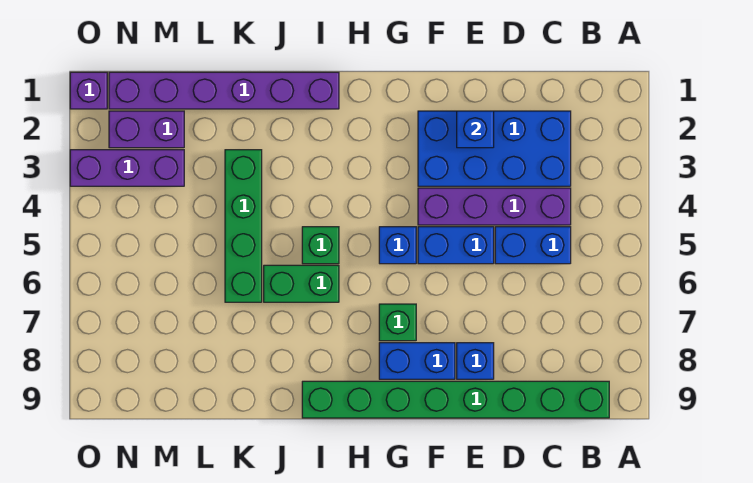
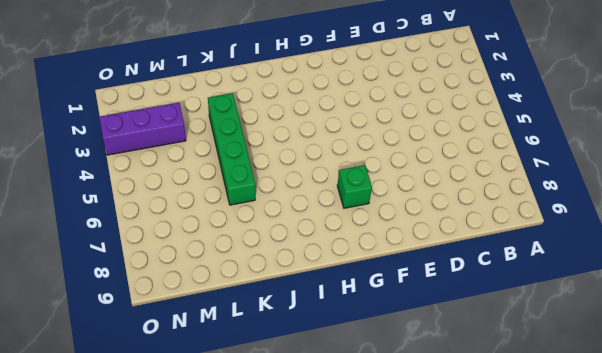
none -> green 1x8 brick [302,381,609,418]
none -> blue 2x4 brick [418,111,571,186]
none -> purple 1x4 brick [418,188,571,225]

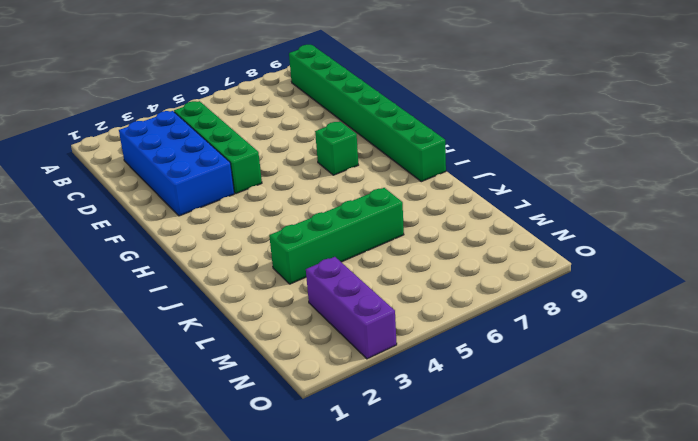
green 1x4 brick [174,101,262,194] -> purple 1x4 brick [418,188,571,225]
none -> blue 1x2 brick [495,227,571,264]
none -> blue 1x2 brick [418,227,494,264]
none -> blue 1x1 brick [457,343,494,379]

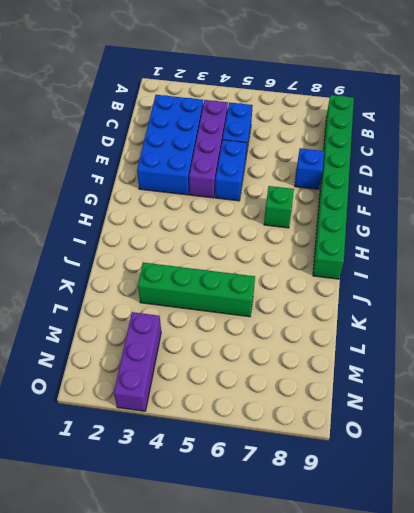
none -> blue 1x2 brick [379,343,455,379]
none -> blue 1x1 brick [379,227,416,264]
none -> purple 1x6 brick [109,72,339,109]

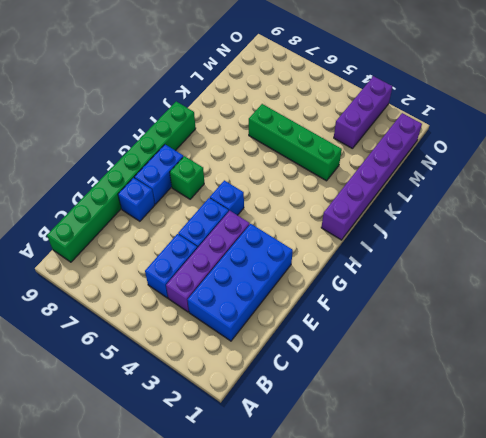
none -> green 1x1 brick [302,227,339,264]
none -> green 1x2 brick [264,265,339,302]
none -> purple 1x2 brick [109,111,184,148]

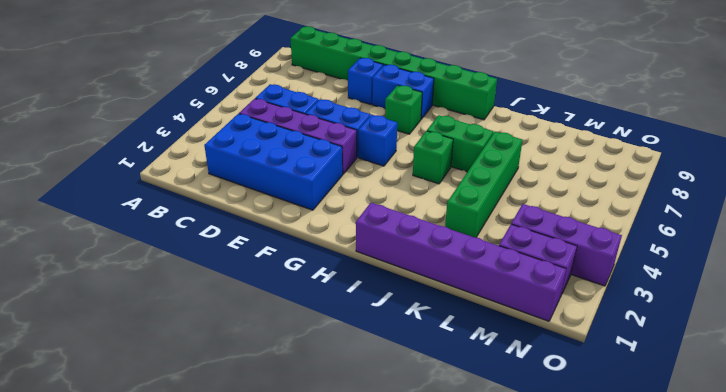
none -> purple 1x1 brick [70,72,107,109]
none -> blue 1x1 brick [457,111,494,148]

